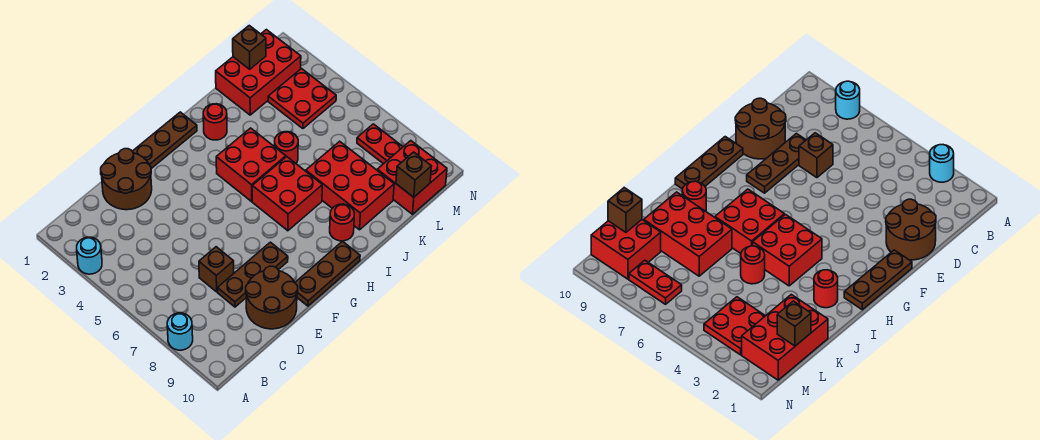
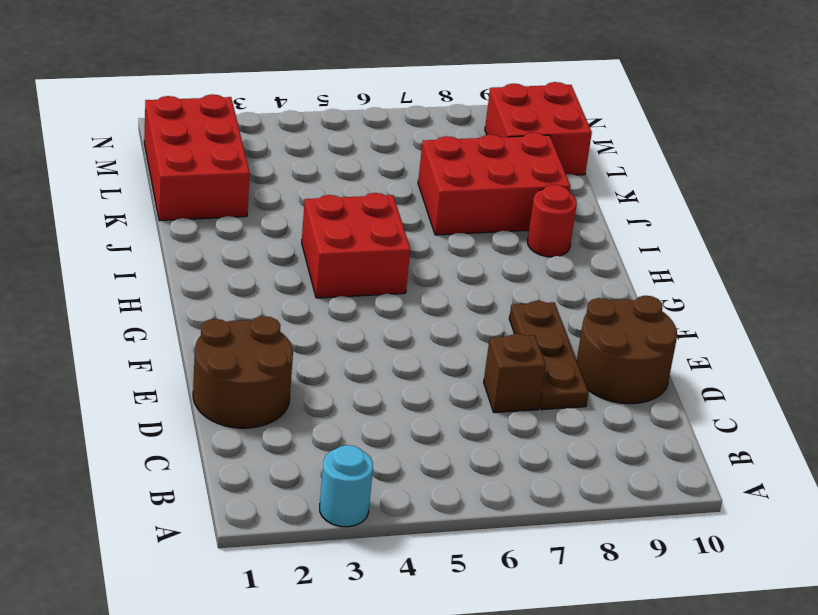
none -> cyan 1x1 round brick [167,313,193,350]
none -> brown 1x3 plate [132,112,197,169]
none -> brown 1x3 plate [295,241,360,306]

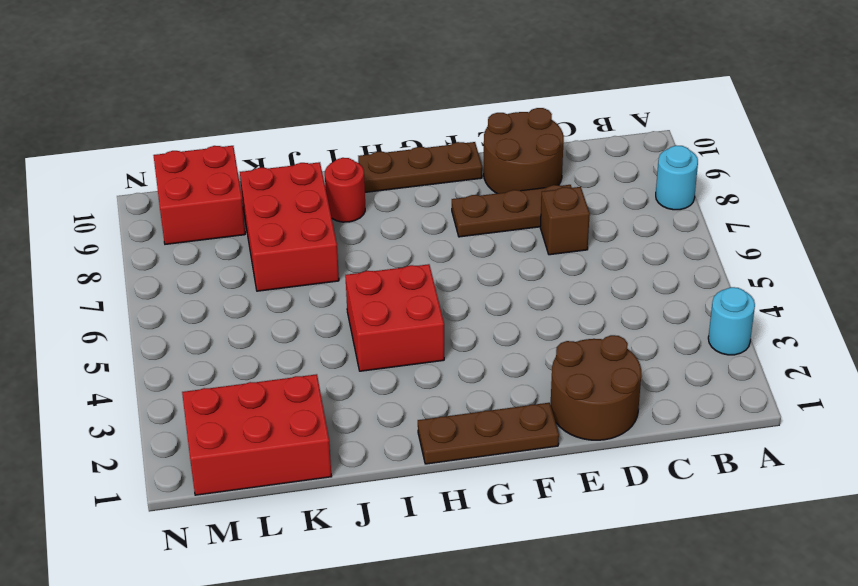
none -> red 2x2 brick [252,157,322,231]
none -> red 1x1 round brick [203,104,227,140]
none -> red 1x1 round brick [274,132,298,163]

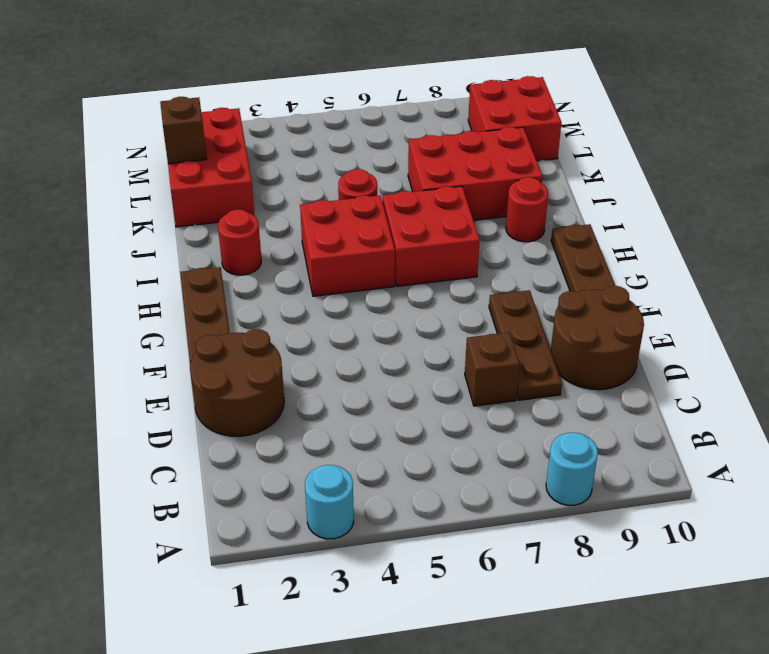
none -> red 2x2 plate [268,69,336,129]
none -> red 1x2 plate [357,124,403,164]
none -> brown 1x1 brick [396,152,432,197]

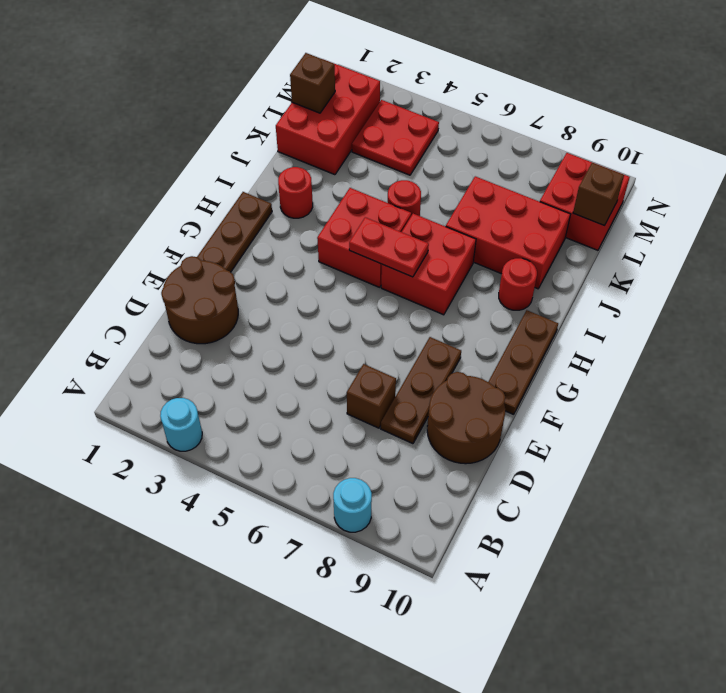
red 1x2 plate [349,217,429,277] -> red 1x2 plate moved to [357,124,403,164]

